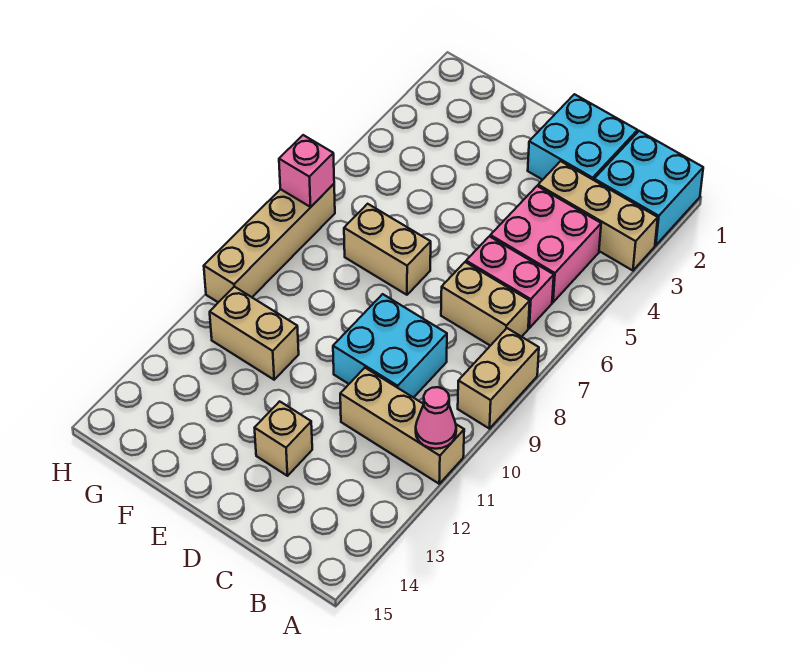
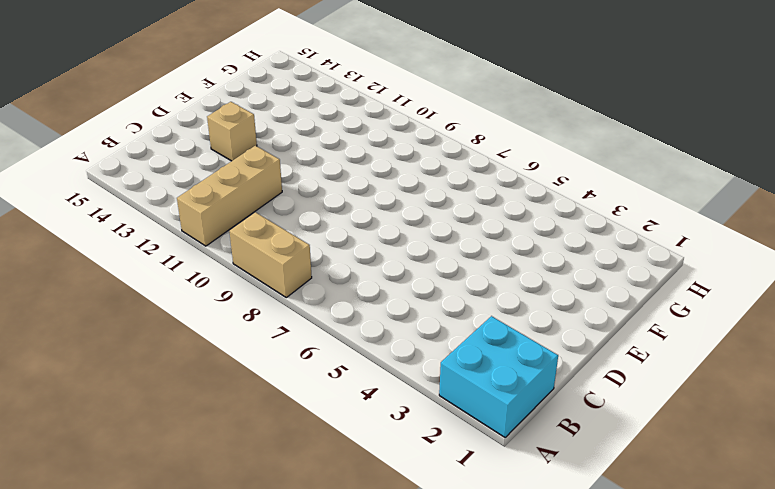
none -> tan 1x3 brick [538,161,658,271]
none -> pink 2x2 brick [490,186,601,302]
none -> pink 1x2 brick [466,236,554,328]

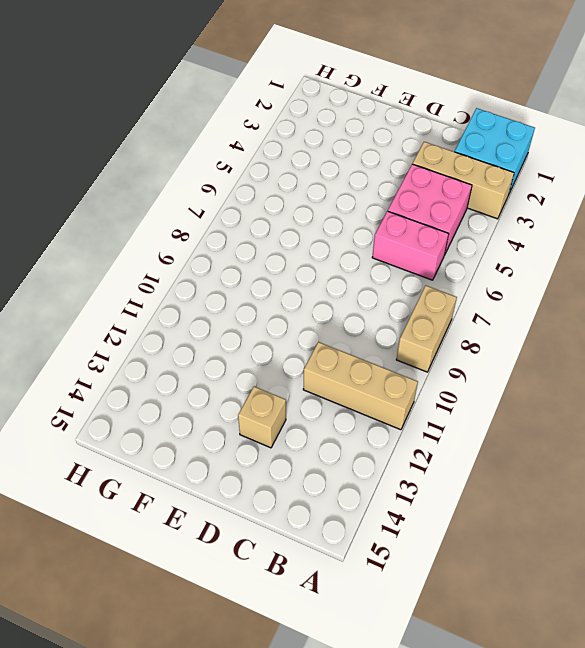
none -> tan 1x2 brick [441,262,530,346]
none -> cyan 2x2 brick [528,94,637,180]
none -> cyan 2x2 brick [333,294,447,398]

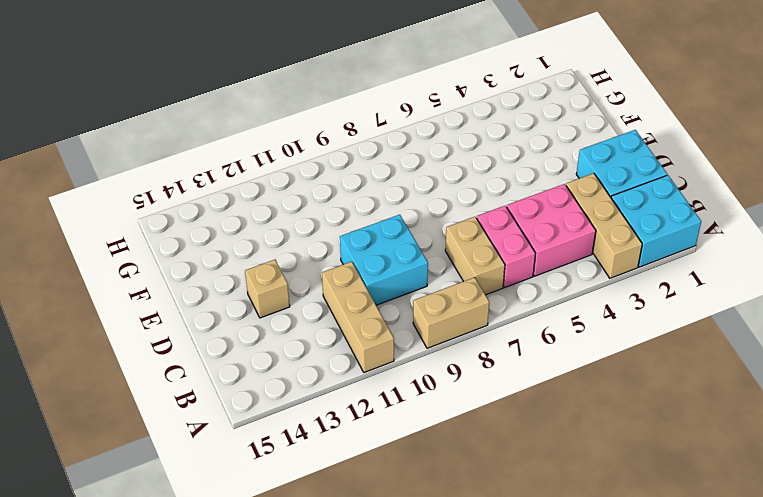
none -> tan 1x2 brick [344,204,431,295]
none -> tan 1x2 brick [210,287,299,380]
none -> tan 1x4 brick [204,184,335,302]

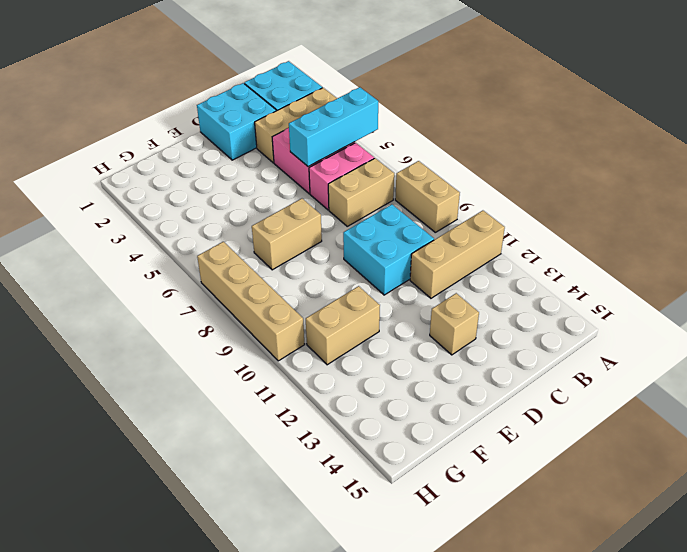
cyan 1x3 brick [289,87,378,167] -> none
none -> pink 1x1 cone [416,387,456,449]
none -> pink 1x1 brick [279,135,334,207]

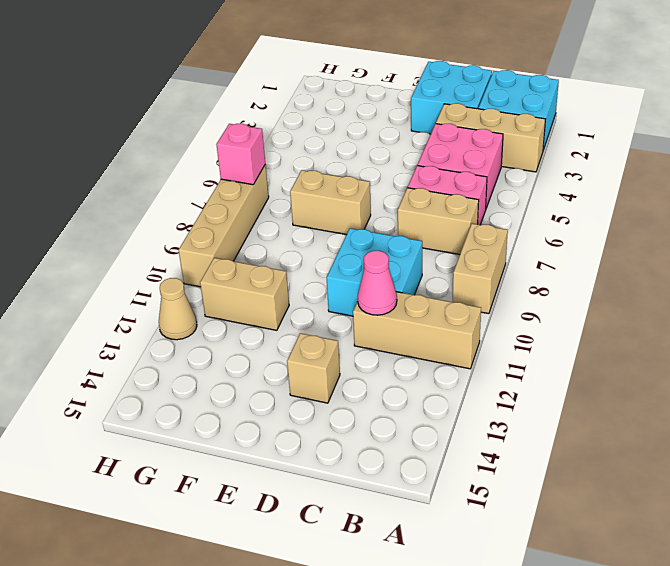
pink 1x1 cone [358,251,397,315] -> pink 1x1 cone moved to [416,387,456,449]
tan 1x1 cone [159,278,197,340] -> none

